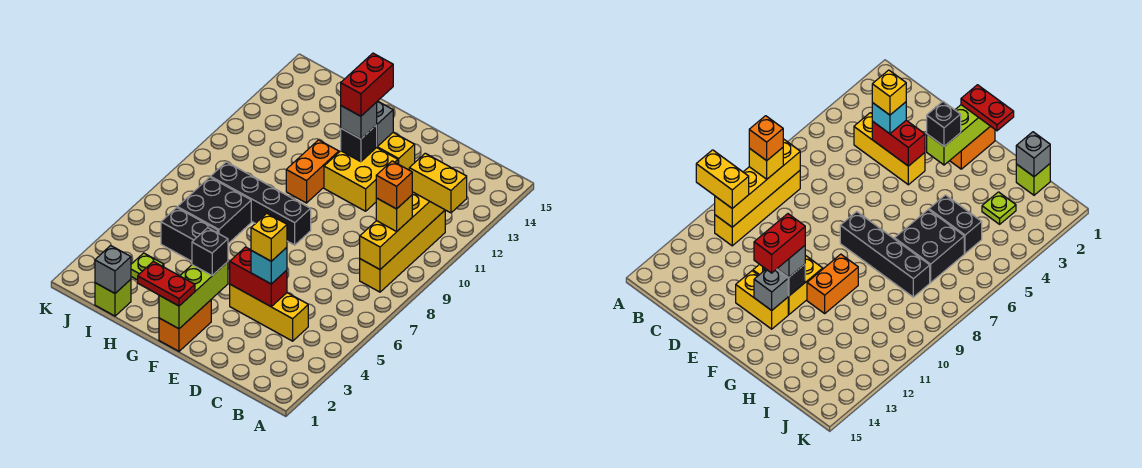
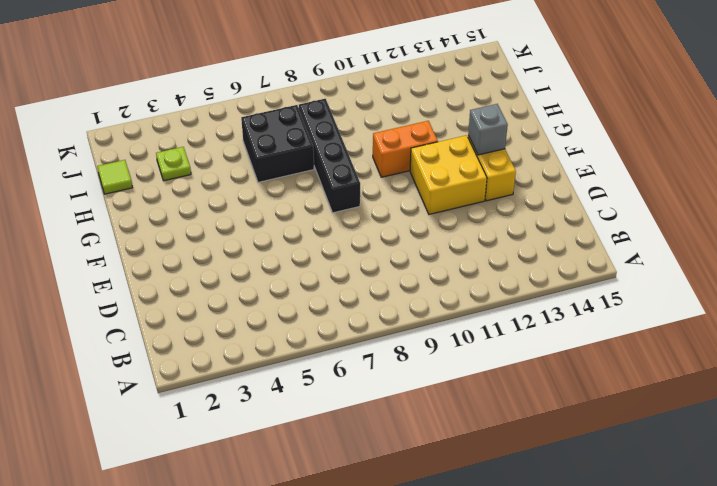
lime 1x1 tile [97,160,132,194] -> lime 1x1 brick [95,280,131,316]
none -> yellow 1x4 brick [360,211,445,292]
none -> yellow 1x3 brick [230,284,308,341]
none -> orange 1x2 brick [159,300,211,351]

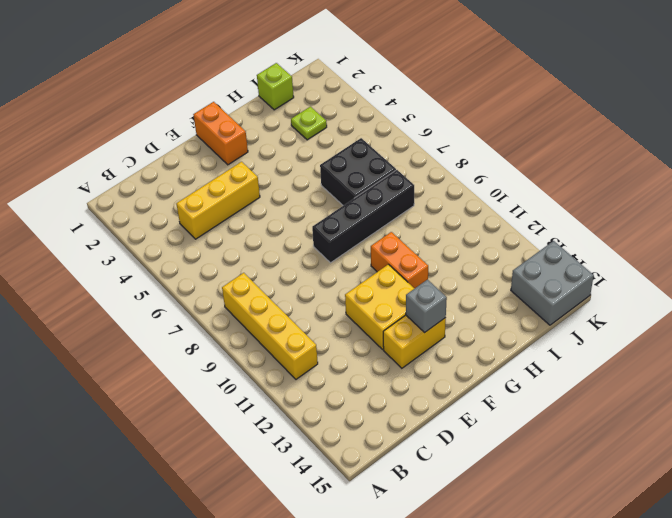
grey 2x2 brick [511,241,594,325] -> none
none -> black 1x2 brick [161,208,218,261]
none -> yellow 1x4 brick [360,192,445,269]
none -> red 1x2 brick [230,247,287,307]

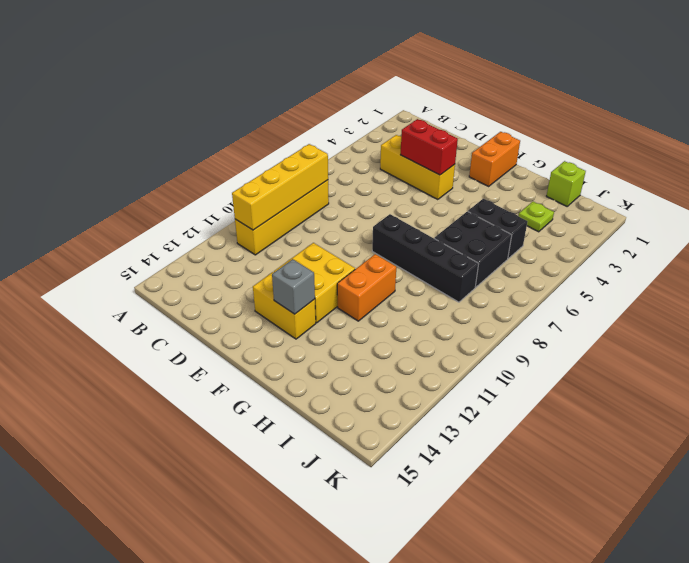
none -> lime 1x3 brick [159,262,228,329]
none -> black 1x1 brick [341,125,377,162]
none -> grey 1x1 brick [95,246,131,293]

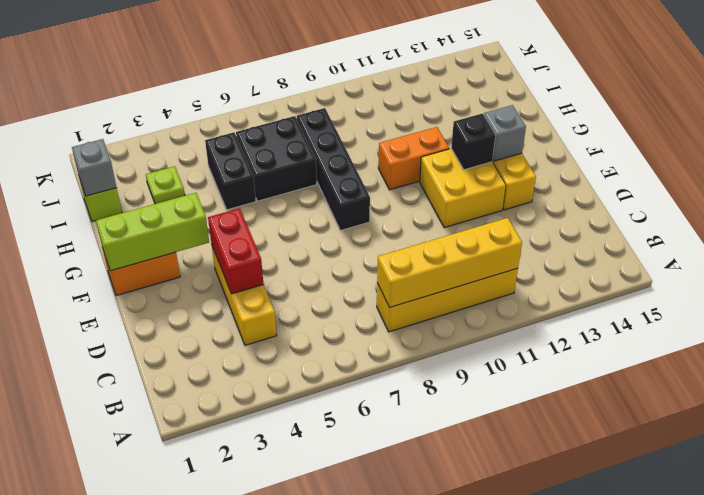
none -> yellow 1x2 brick [409,153,467,213]
none -> yellow 1x1 brick [376,195,412,232]
none -> cyan 1x1 brick [251,248,287,284]

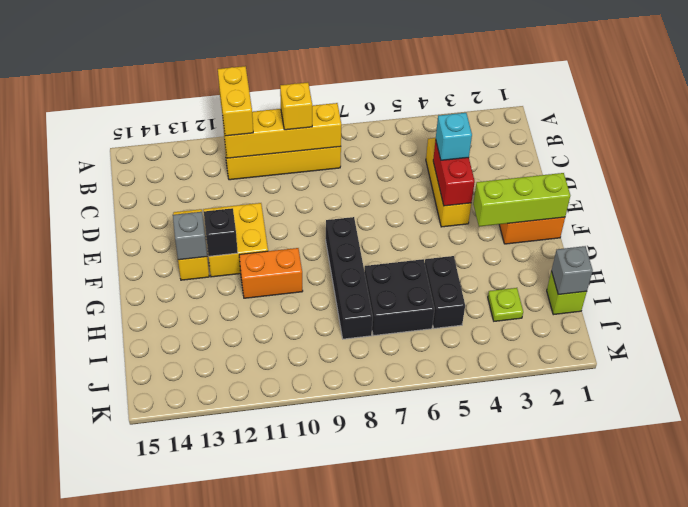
none -> red 1x2 plate [138,261,195,306]
none -> black 1x1 brick [192,228,228,275]
none -> grey 1x1 brick [341,102,377,139]

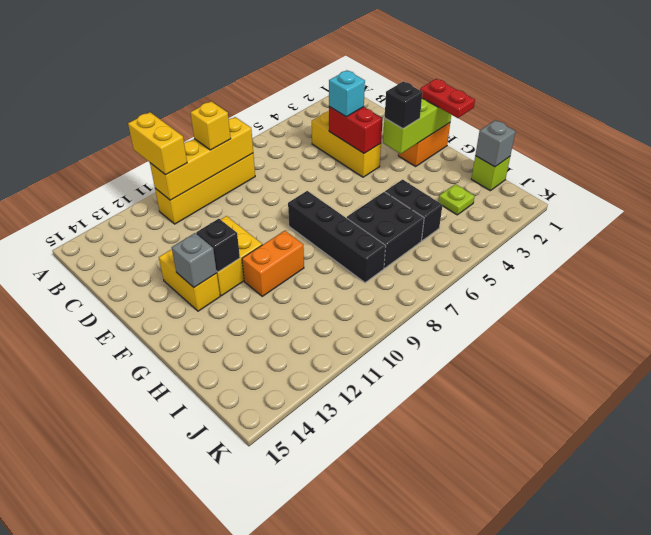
none -> grey 1x1 brick [341,102,377,139]
none -> orange 1x1 brick [376,161,412,209]
none -> yellow 1x1 brick [251,213,287,261]

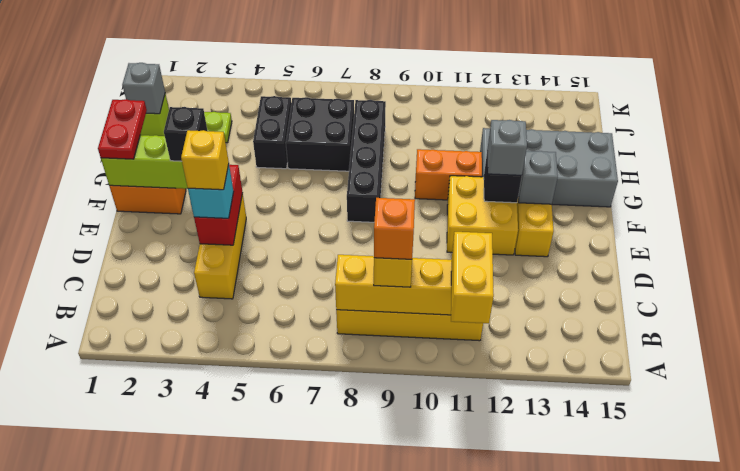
grey 2x4 brick [480,128,618,207] -> none
none -> red 1x2 brick [341,53,393,116]

